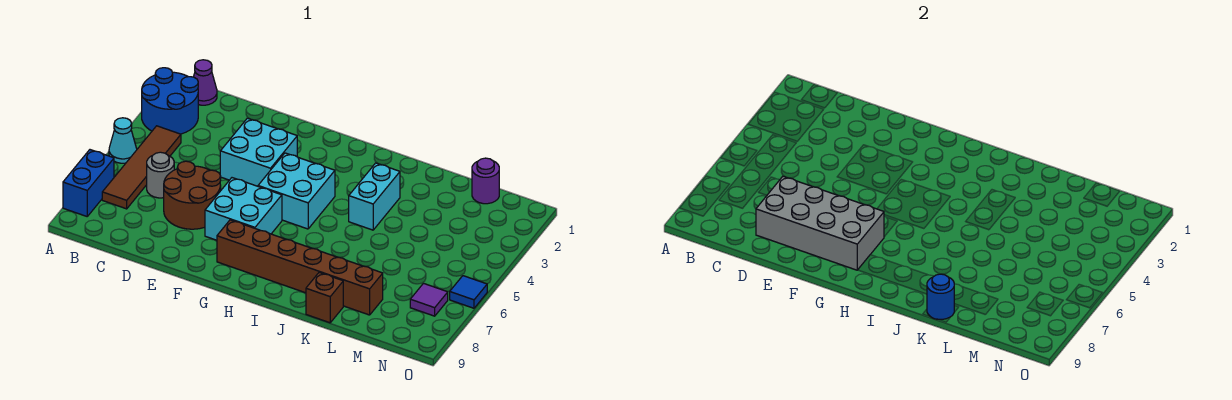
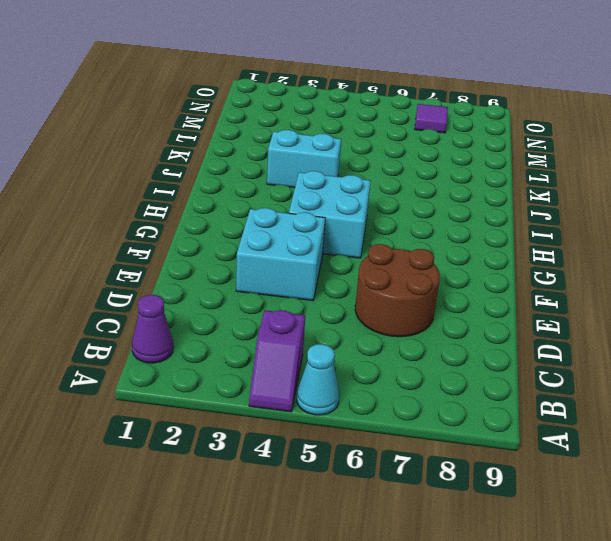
purple 1x2 slope [249,310,305,412] -> brown 1x4 tile [102,126,181,209]
none -> blue 2x2 round brick [142,68,198,134]
none -> blue 1x2 brick [63,150,114,216]
none -> grey 1x1 round brick [147,152,174,198]

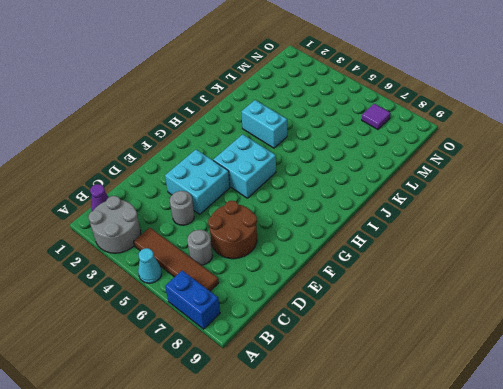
grey 2x2 round brick [88,196,141,253] -> blue 2x2 round brick [142,68,198,134]
grey 1x1 round brick [170,191,194,225] -> none
none -> cyan 2x2 brick [205,178,282,240]
none -> brown 1x6 brick [217,220,383,315]
none -> brown 1x1 brick [306,272,343,323]

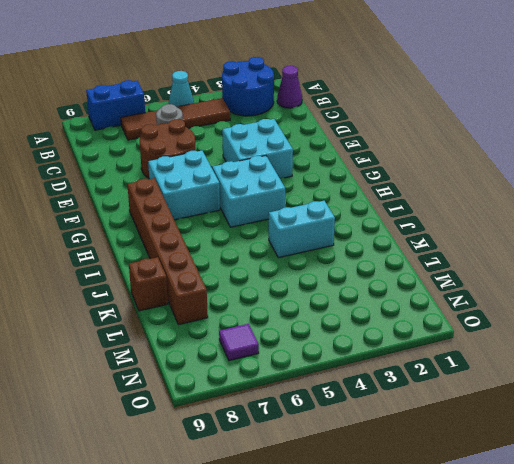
none -> purple 1x1 round brick [472,158,499,204]
none -> blue 1x1 tile [450,276,487,308]
none -> grey 2x4 brick [756,176,884,270]

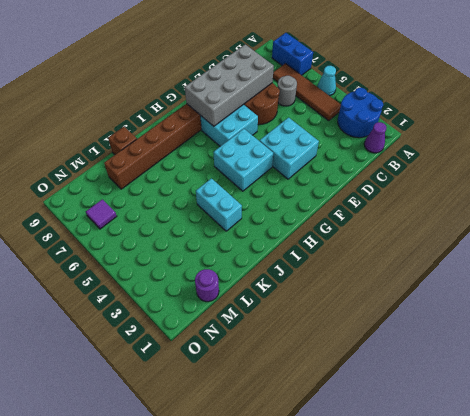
none -> blue 1x1 tile [450,276,487,308]
none -> blue 1x1 round brick [927,274,954,319]

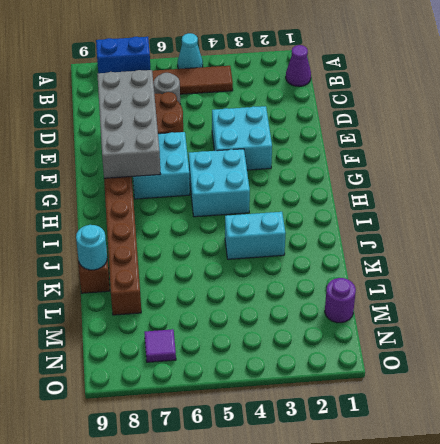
cyan 1x1 round brick [76,225,107,270] -> blue 1x1 round brick [927,274,954,319]
none -> blue 2x2 round brick [142,68,198,134]
none -> blue 1x1 tile [450,276,487,308]

